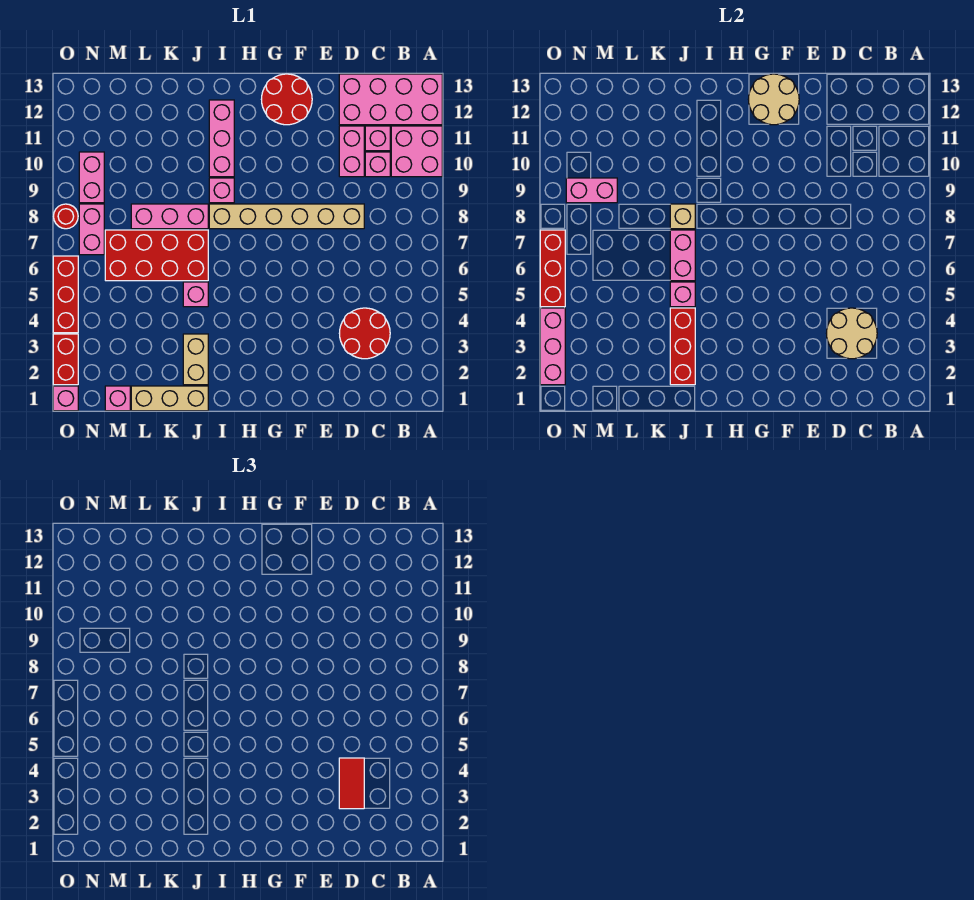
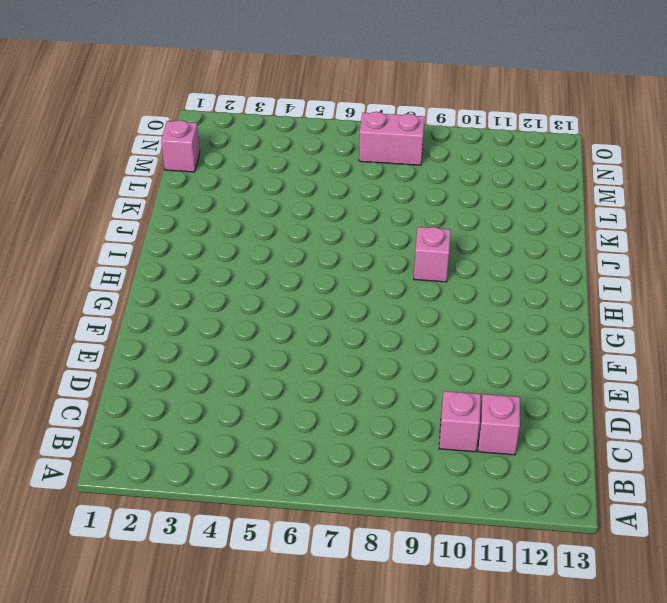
none -> pink 2x2 brick [391,126,442,177]
none -> pink 2x4 brick [339,74,442,125]
none -> red 2x2 round brick [339,308,390,359]
none -> tan 1x6 brick [209,204,364,229]

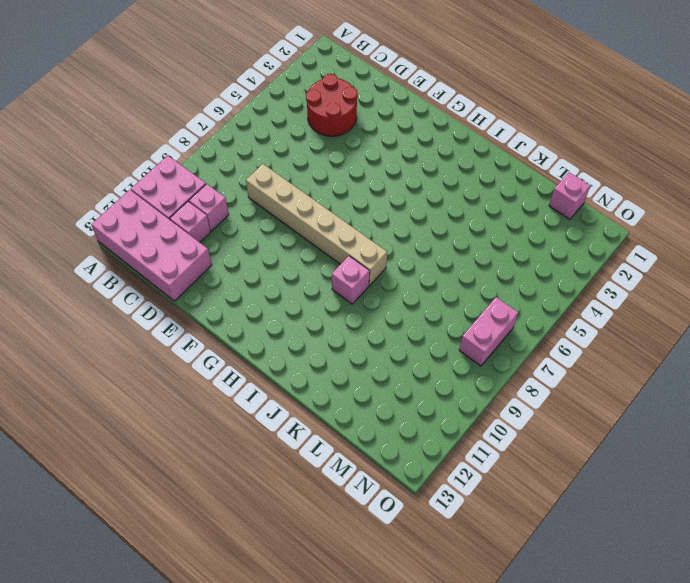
none -> pink 1x2 brick [339,126,364,177]
none -> red 2x2 round brick [261,74,312,125]
none -> pink 1x3 brick [209,100,234,177]
none -> tan 1x3 brick [131,386,208,411]

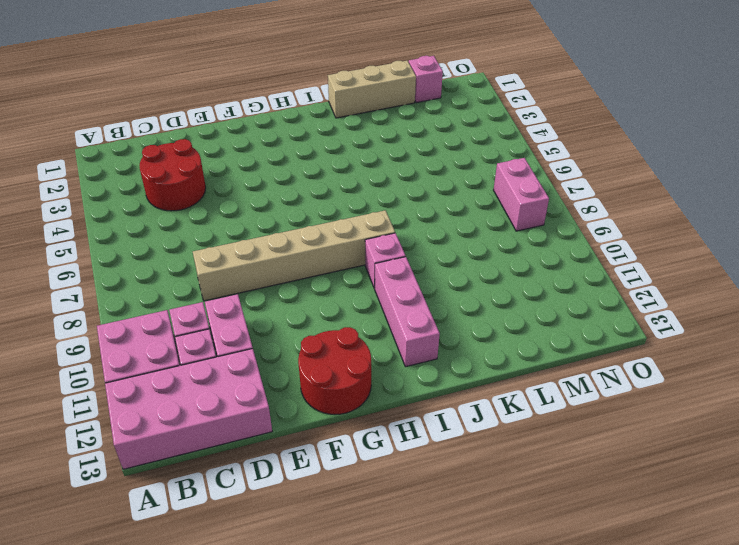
none -> tan 1x2 brick [183,334,208,385]
none -> pink 1x1 brick [183,282,208,307]
none -> red 2x4 brick [105,230,208,281]
none -> pink 1x3 brick [131,204,208,229]

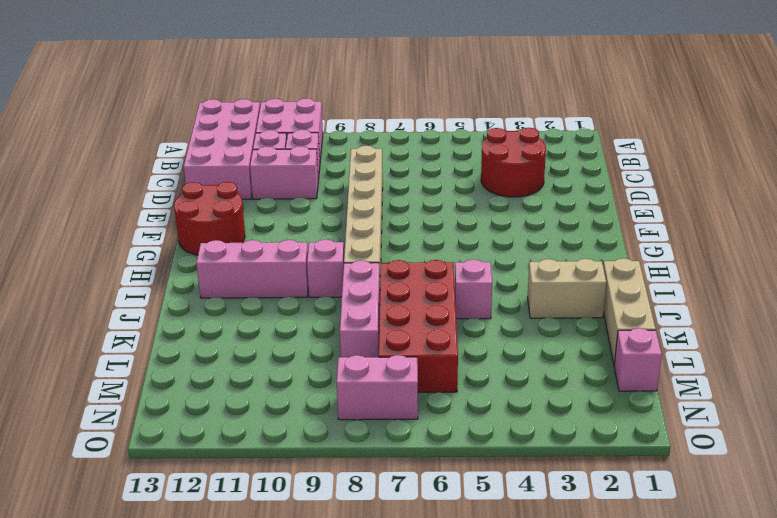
none -> pink 1x2 brick [79,152,104,203]
none -> pink 1x1 brick [53,386,78,411]
none -> red 1x2 brick [53,334,78,385]
none -> red 1x3 brick [53,256,78,333]

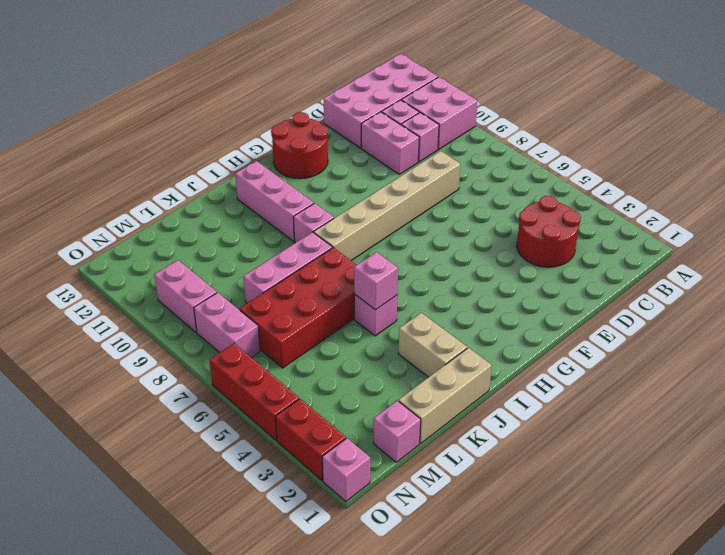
none -> red 1x1 round brick [54,204,78,229]
none -> tan 2x2 round brick [826,308,877,359]
none -> tan 2x2 round brick [748,74,799,125]
none -> red 1x3 brick [670,308,695,385]

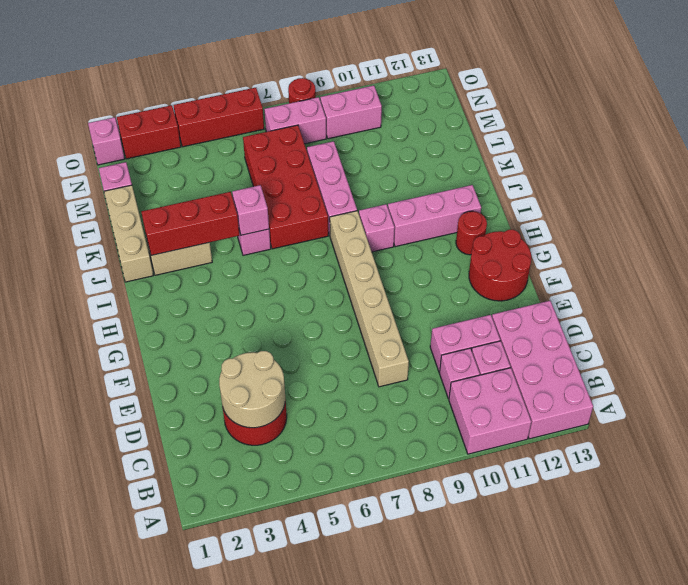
red 1x1 round brick [456,211,487,255] -> none
none -> tan 2x2 round brick [748,74,799,125]
none -> pink 1x2 brick [670,230,695,281]
none -> tan 1x1 brick [670,204,695,229]
none -> pink 1x2 brick [566,178,617,203]

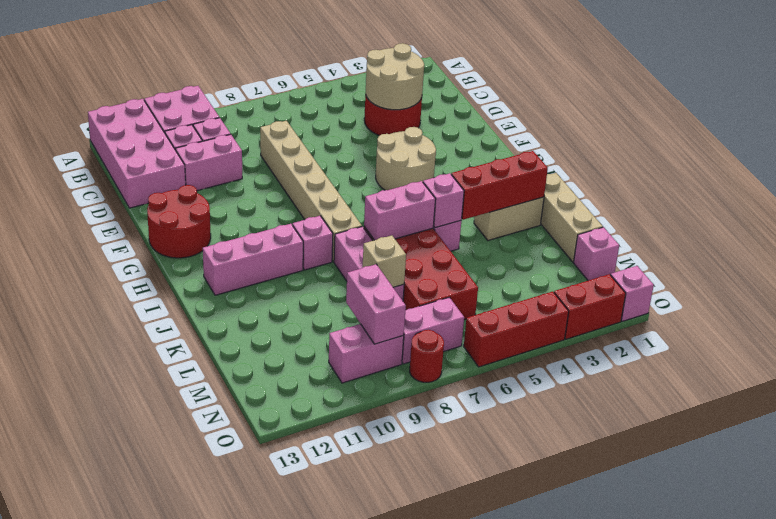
tan 2x2 round brick [376,127,436,190] -> tan 2x2 round brick moved to [748,74,799,125]
tan 1x1 brick [363,236,406,287] -> tan 1x1 brick moved to [670,204,695,229]
none -> pink 1x3 brick [540,308,565,385]
none -> red 1x3 brick [540,230,565,307]
none -> red 1x2 tile [339,758,364,809]

